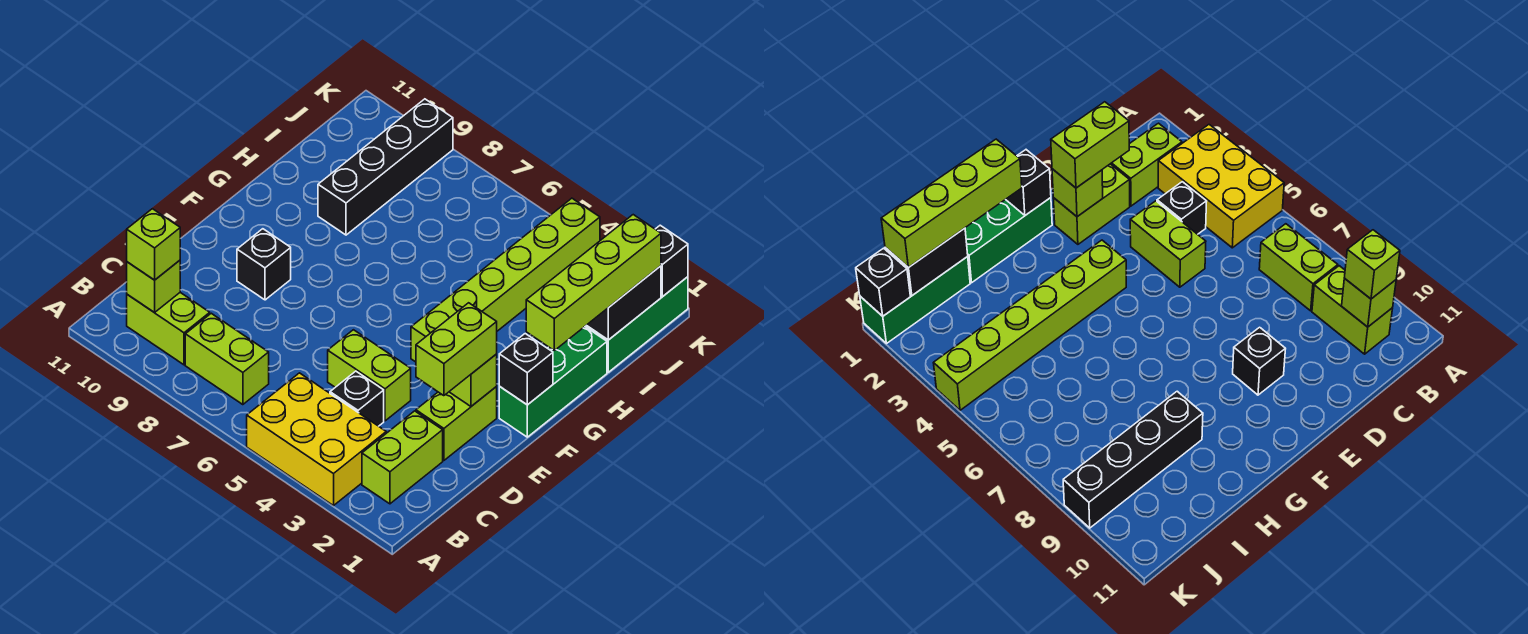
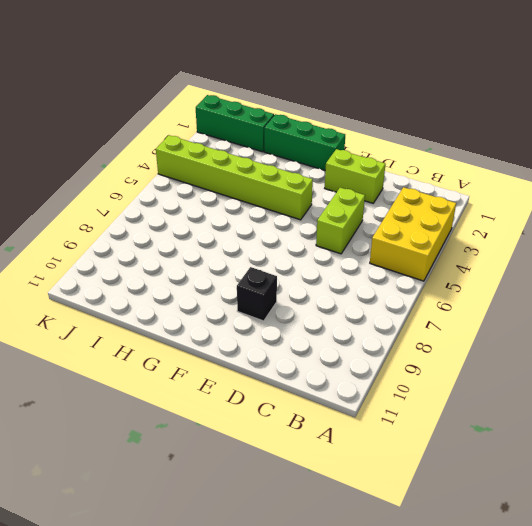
none -> lime 1x2 brick [362,411,443,504]
none -> lime 1x2 brick [185,313,269,405]
none -> lime 1x2 brick [127,293,210,365]

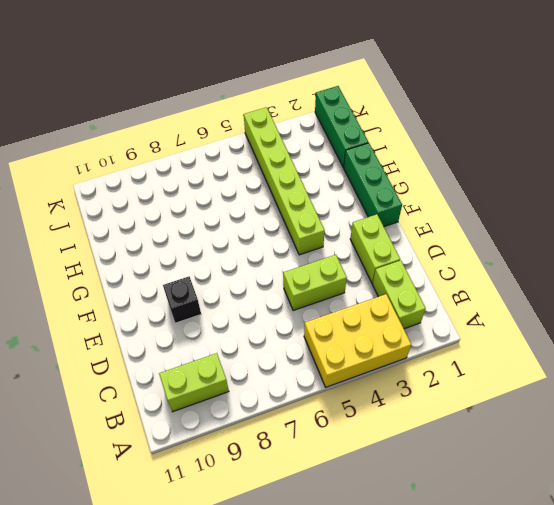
none -> lime 1x2 brick [185,313,269,405]
none -> black 1x1 brick [330,371,384,426]
none -> black 1x4 brick [318,99,453,235]

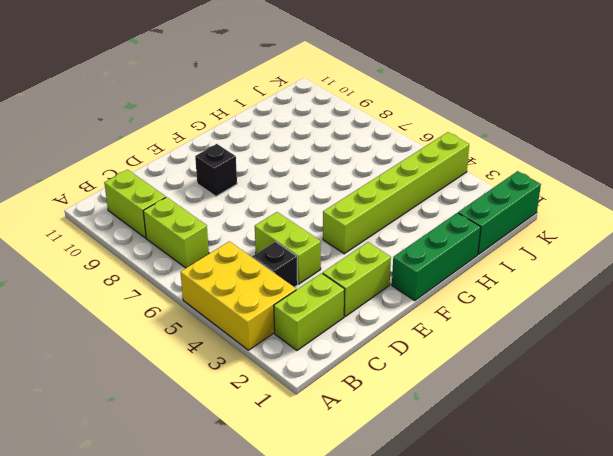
none -> black 1x4 brick [318,99,453,235]
none -> lime 1x1 brick [127,260,180,313]
none -> lime 1x1 brick [449,354,497,406]

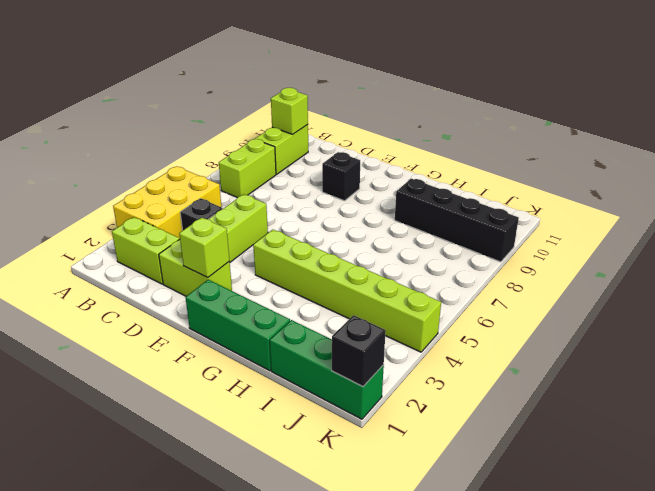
none -> black 1x1 brick [499,334,553,405]
none -> black 1x2 brick [586,266,661,340]
none -> lime 1x1 brick [127,209,180,280]

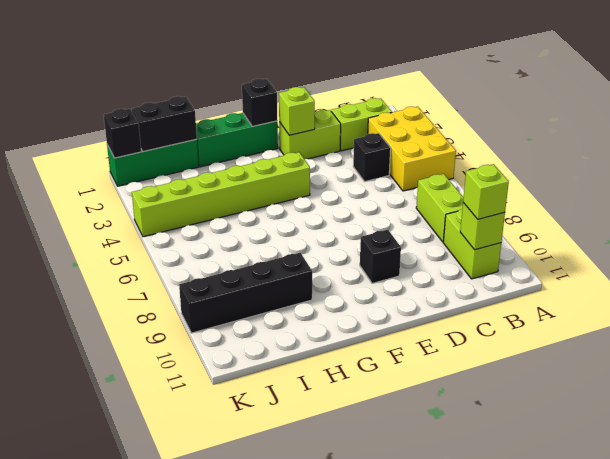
none -> lime 1x2 brick [328,330,411,421]
none -> lime 1x2 brick [416,303,497,396]
none -> lime 1x4 brick [526,215,661,350]

